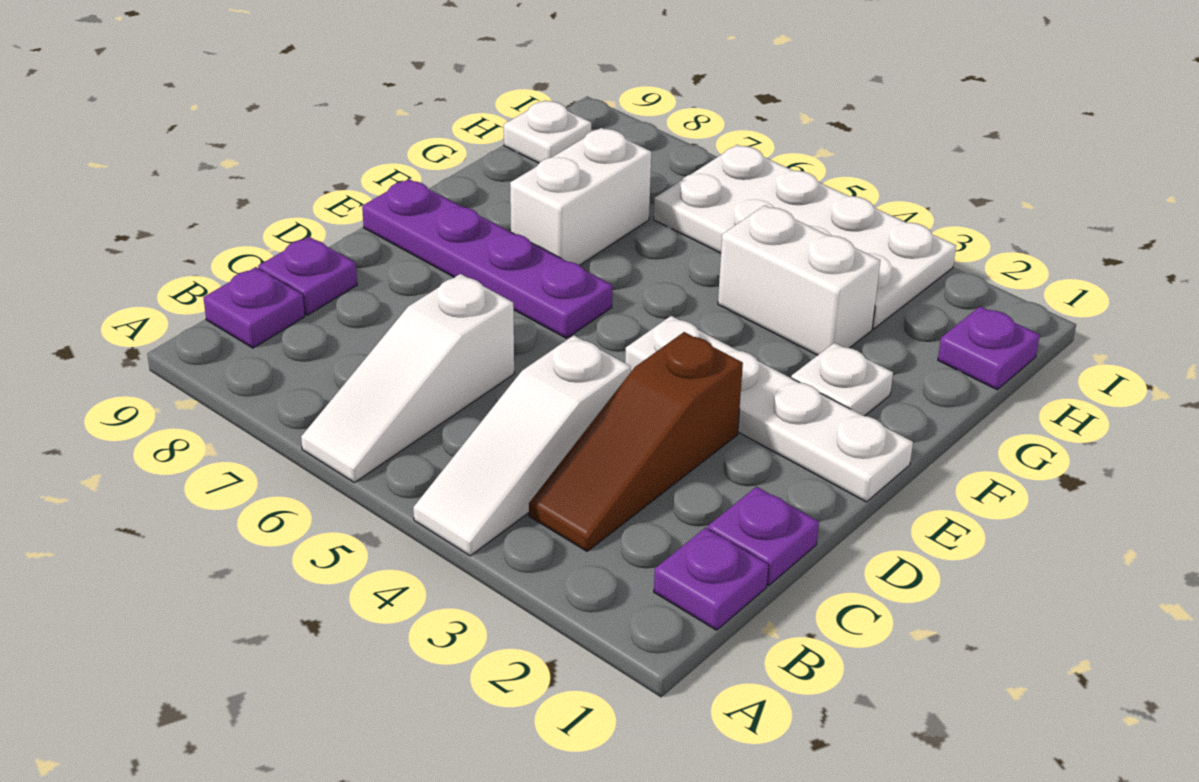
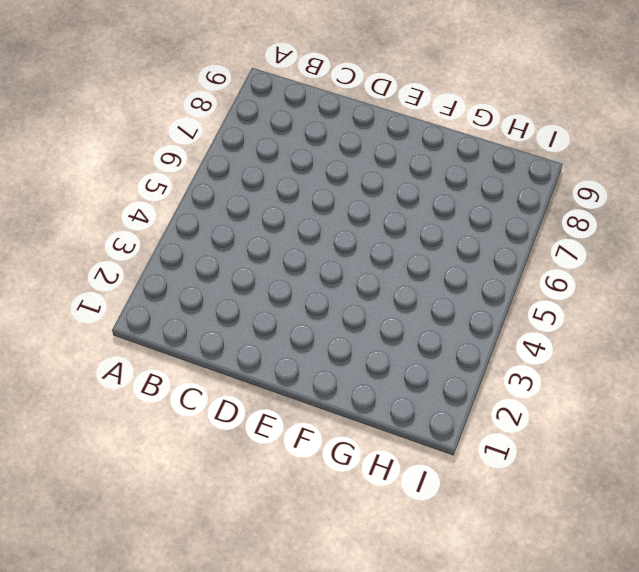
none -> white 1x3 slope [413,335,631,556]
none -> white 1x3 slope [301,274,514,483]
none -> purple 1x1 plate [654,528,769,630]

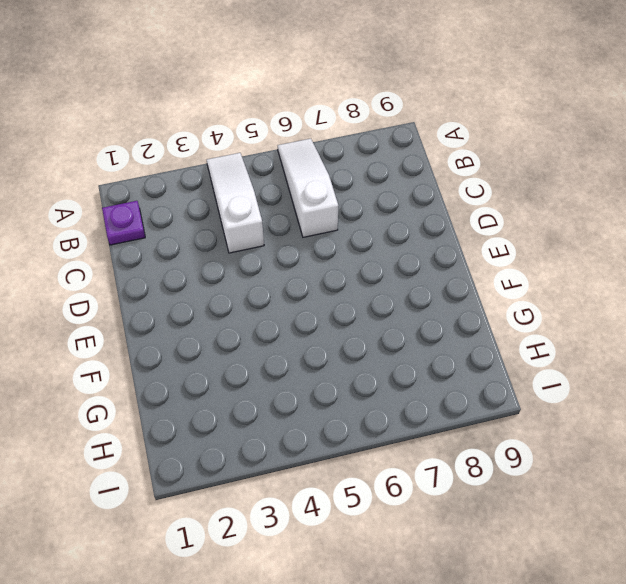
none -> brown 1x3 slope [529,332,743,551]
none -> purple 1x1 plate [203,267,305,348]
none -> purple 1x1 plate [708,487,819,585]

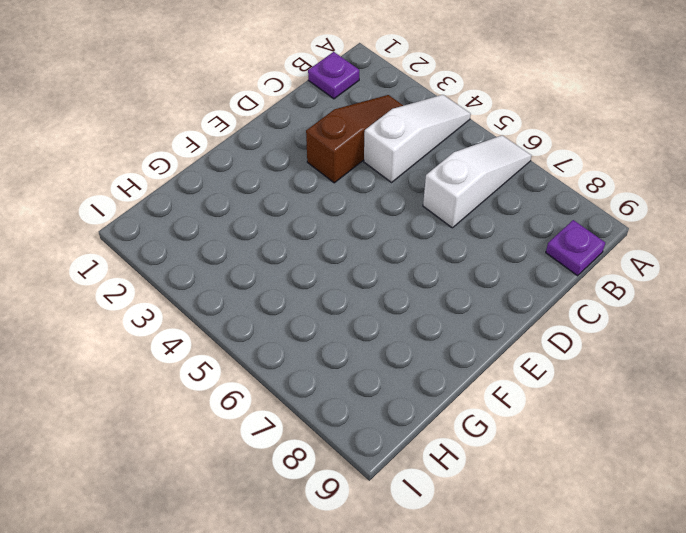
none -> purple 1x1 plate [708,487,819,585]
none -> purple 1x1 plate [259,237,357,315]
none -> white 1x4 plate [625,316,913,502]

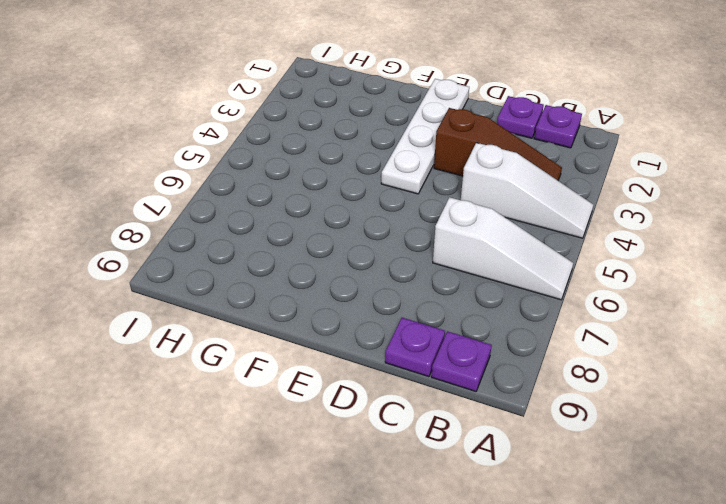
none -> purple 1x4 plate [362,179,612,338]
none -> white 1x1 plate [791,343,893,416]
none -> white 1x2 brick [510,128,651,265]

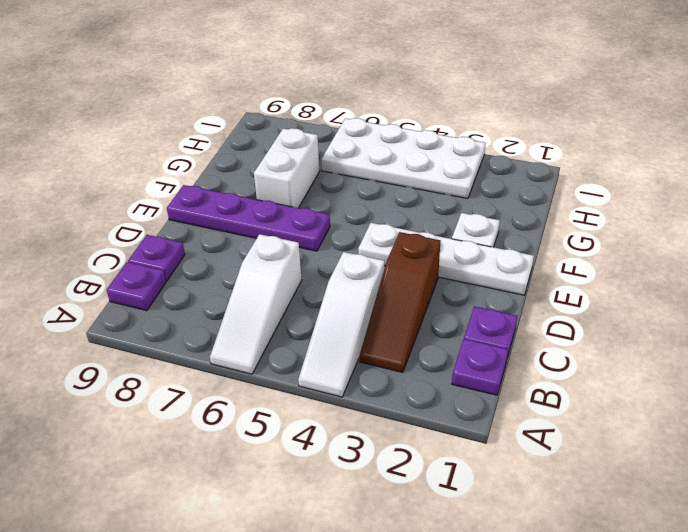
none -> white 1x2 brick [718,205,880,355]
none -> purple 1x1 plate [938,306,1040,390]
none -> white 1x1 plate [504,100,591,163]

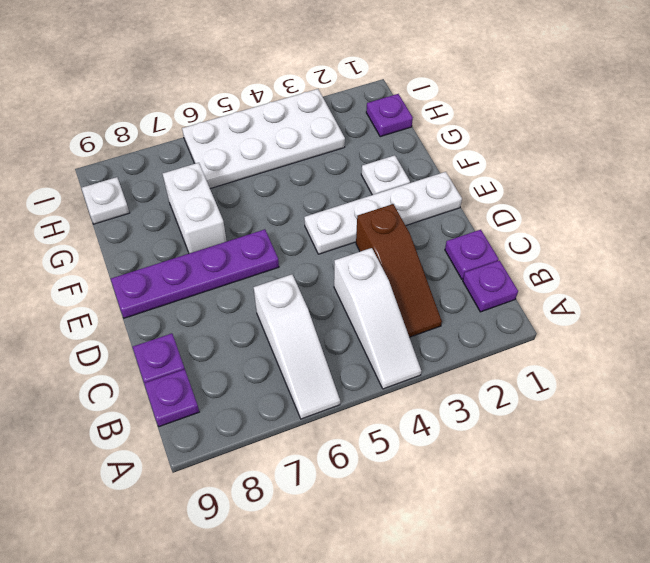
none -> white 1x2 brick [718,205,880,355]

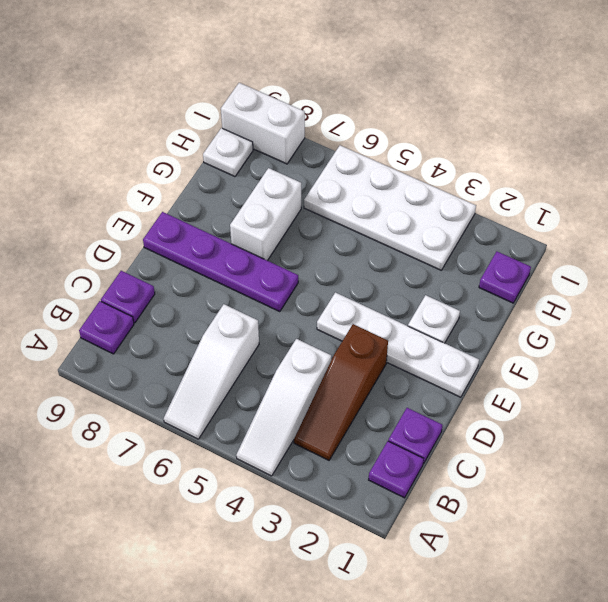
white 1x2 brick [221,83,305,164] -> white 1x2 brick moved to [718,205,880,355]

